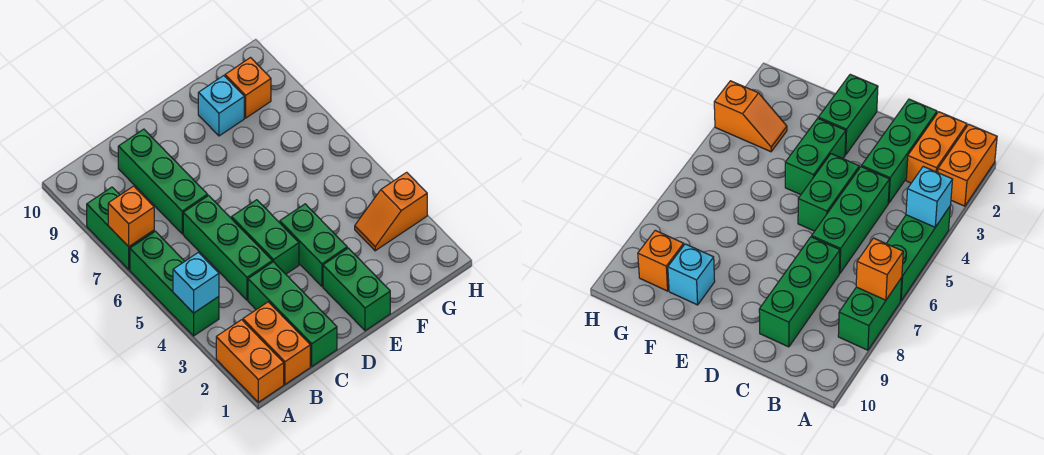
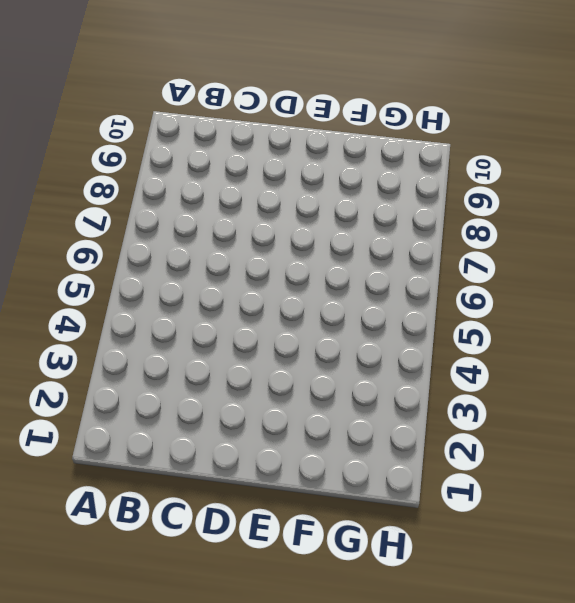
none -> orange 1x2 brick [216,320,284,402]
none -> green 1x3 brick [130,231,219,336]
none -> green 1x2 brick [87,187,154,270]

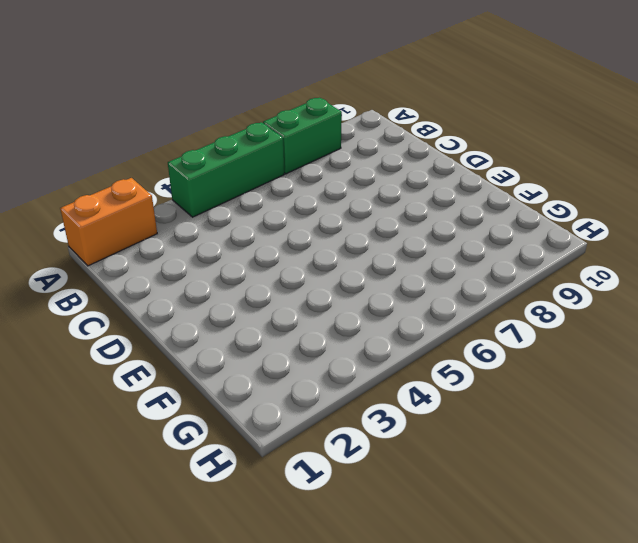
none -> orange 1x2 brick [243,302,310,384]
none -> green 1x3 brick [248,262,337,366]
none -> green 1x3 brick [183,196,272,300]

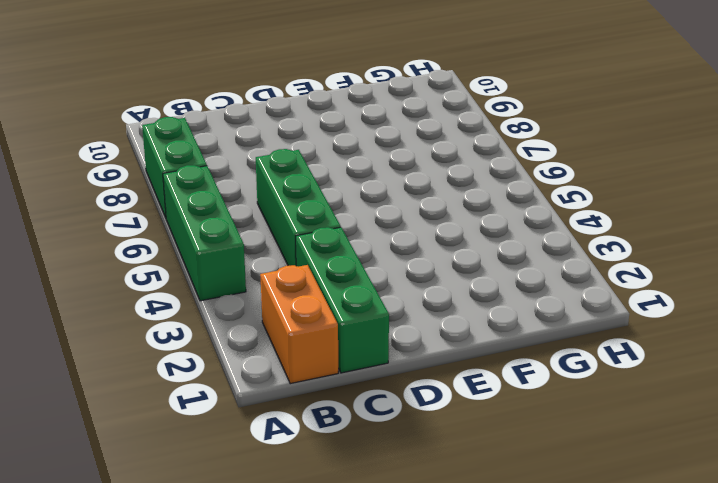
none -> orange 1x2 brick [216,320,284,402]
none -> green 1x3 brick [118,129,208,234]
none -> green 1x2 brick [231,200,299,274]

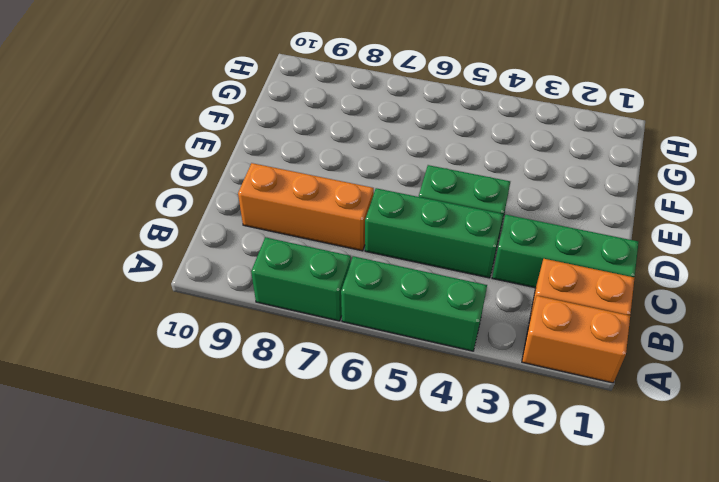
orange 1x3 brick [238,163,374,251] -> green 1x3 brick [118,129,208,234]
none -> green 1x2 brick [323,248,390,331]
none -> green 1x2 brick [280,204,347,286]
none -> cyan 1x1 brick [198,76,244,136]

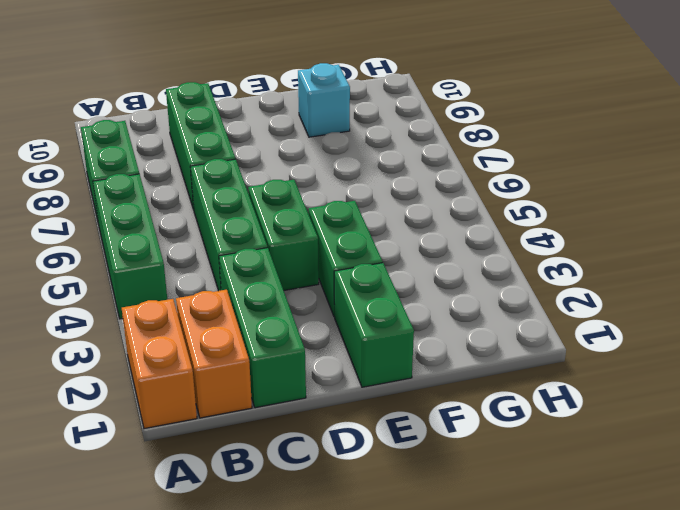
none -> orange 1x2 slope [355,172,427,251]
none -> orange 1x1 brick [225,58,271,118]
none -> cyan 1x1 brick [173,252,219,313]

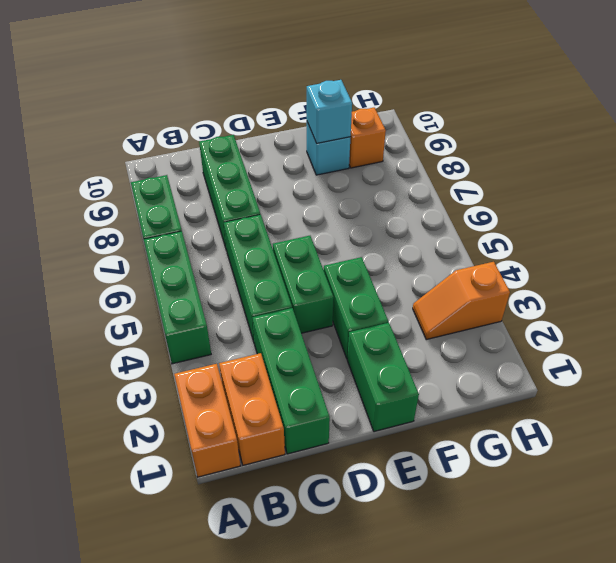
cyan 1x1 brick [307,80,352,143] -> cyan 1x1 brick moved to [173,252,219,313]
none -> orange 1x1 brick [108,186,154,247]

